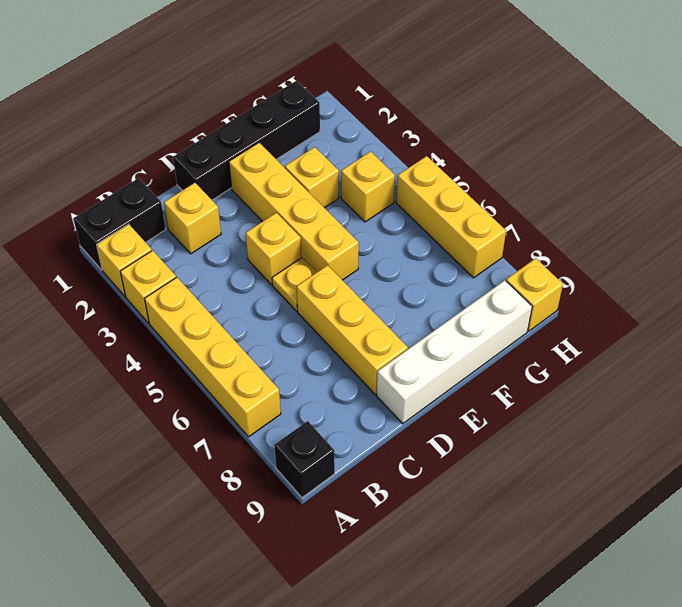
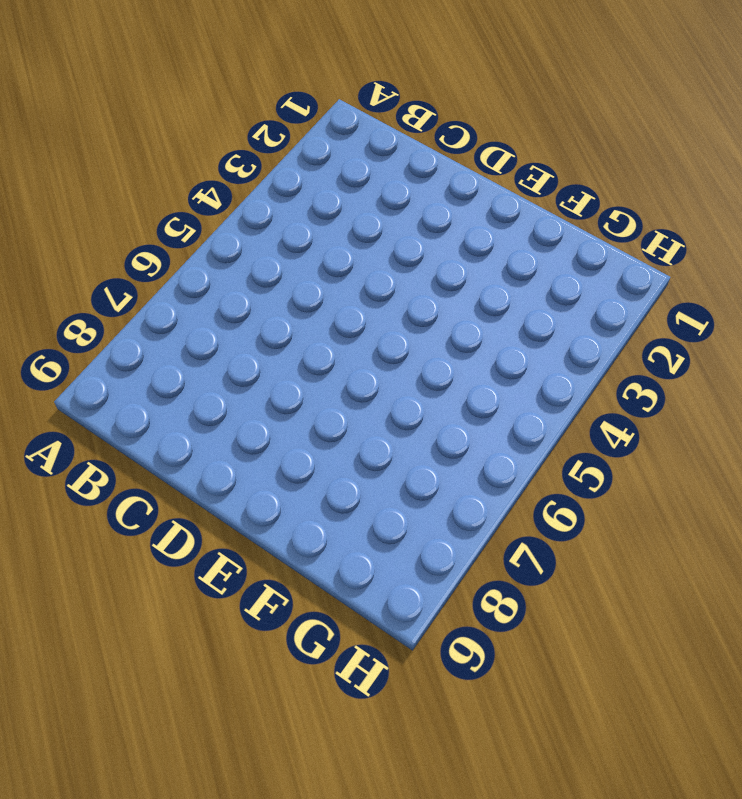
none -> black 1x2 brick [73,178,166,270]
none -> yellow 1x1 brick [97,224,152,296]
none -> yellow 1x1 brick [120,250,176,323]

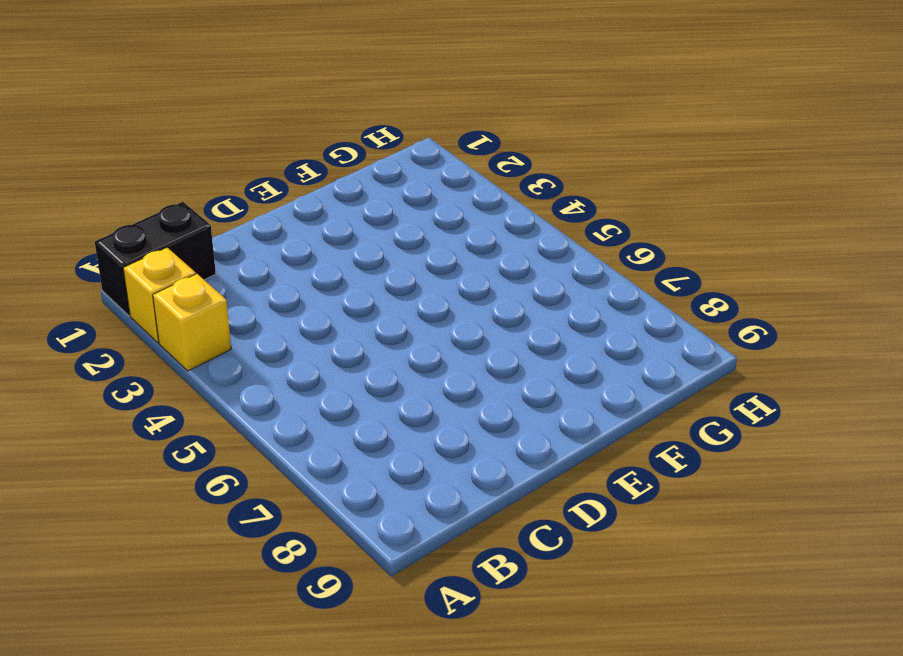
none -> yellow 1x4 brick [145,277,281,437]
none -> black 1x1 brick [274,421,335,497]
none -> yellow 1x1 brick [164,183,221,254]

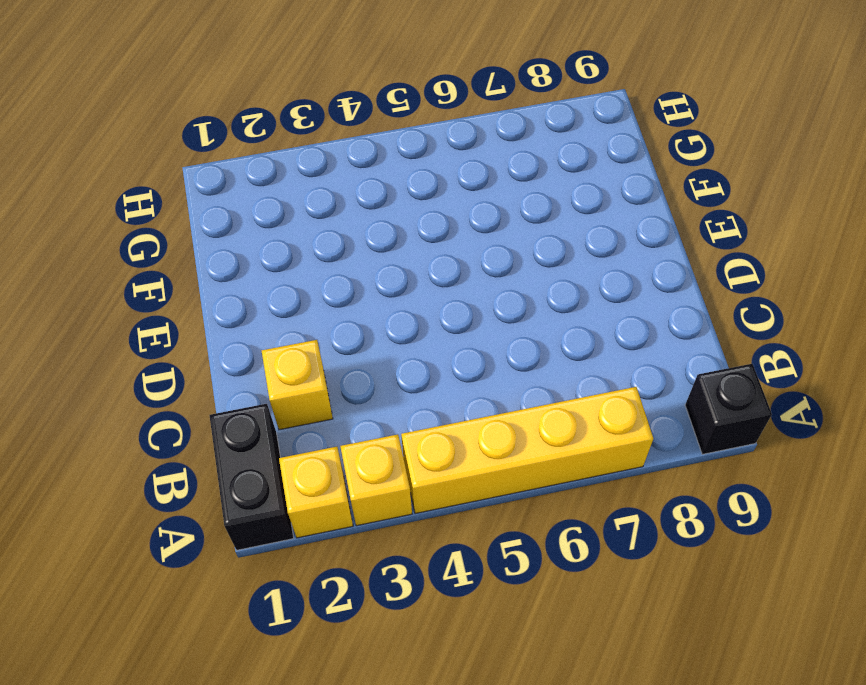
none -> black 1x4 brick [173,81,320,200]
none -> yellow 1x1 brick [246,213,301,285]
none -> yellow 1x1 plate [272,257,317,311]

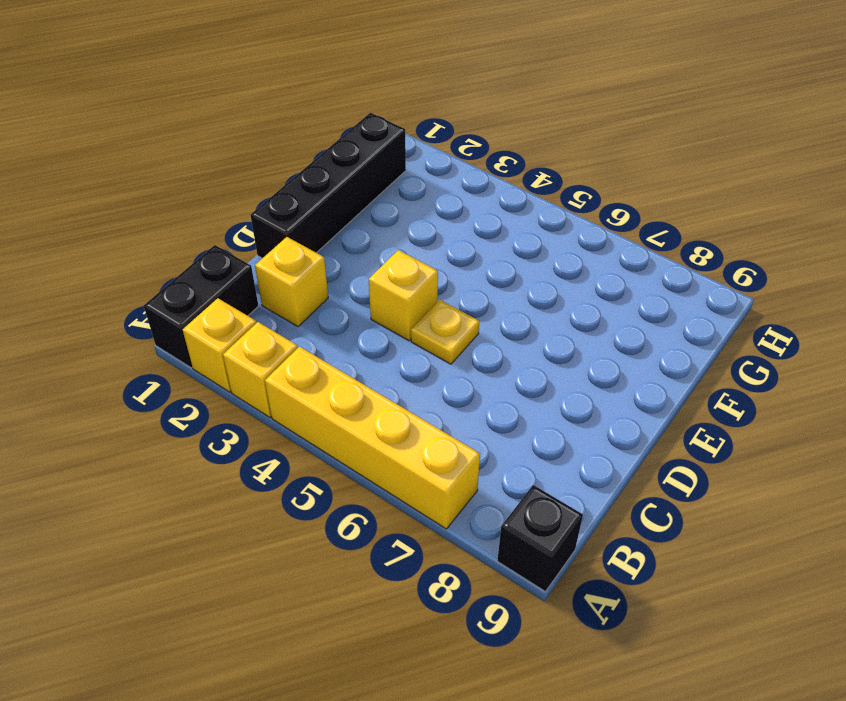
none -> yellow 1x3 brick [297,265,408,394]
none -> white 1x4 brick [377,280,532,424]
none -> yellow 1x4 brick [229,143,359,280]

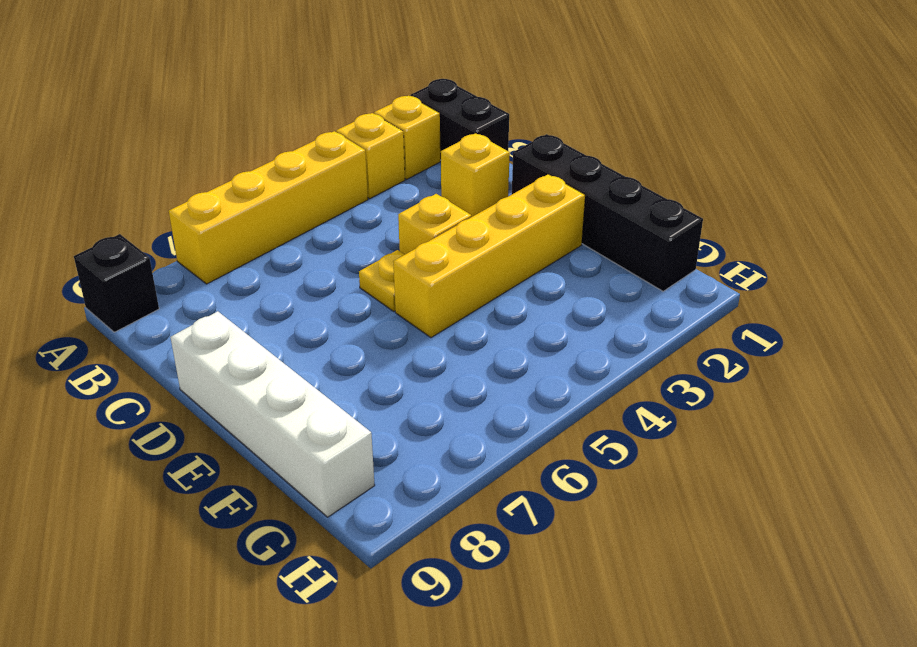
none -> yellow 1x3 brick [297,265,408,394]
none -> yellow 1x1 brick [285,147,339,208]
none -> yellow 1x1 brick [341,152,395,222]

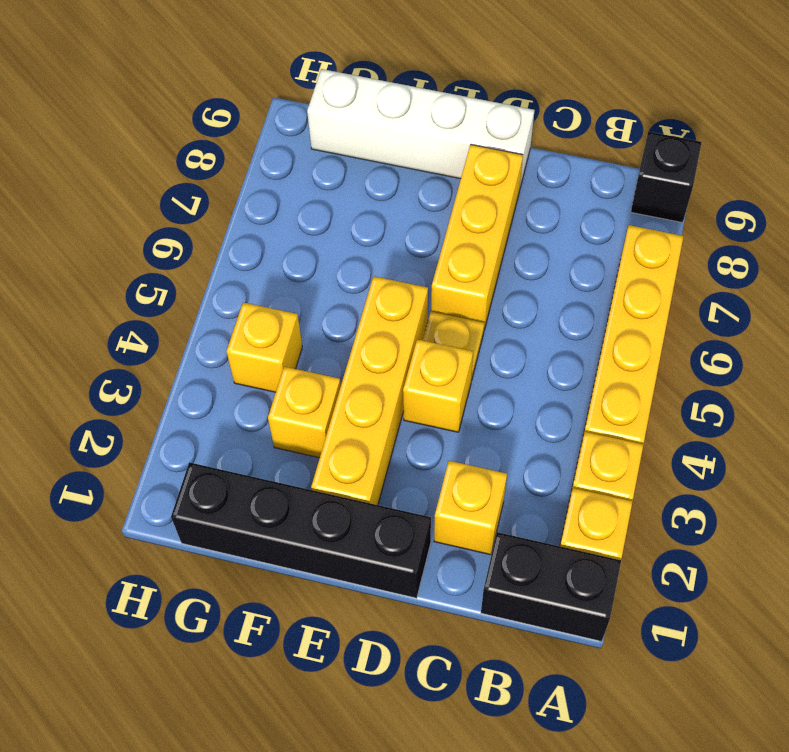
none -> yellow 1x3 brick [396,156,506,278]
none -> yellow 1x1 brick [506,258,563,331]

